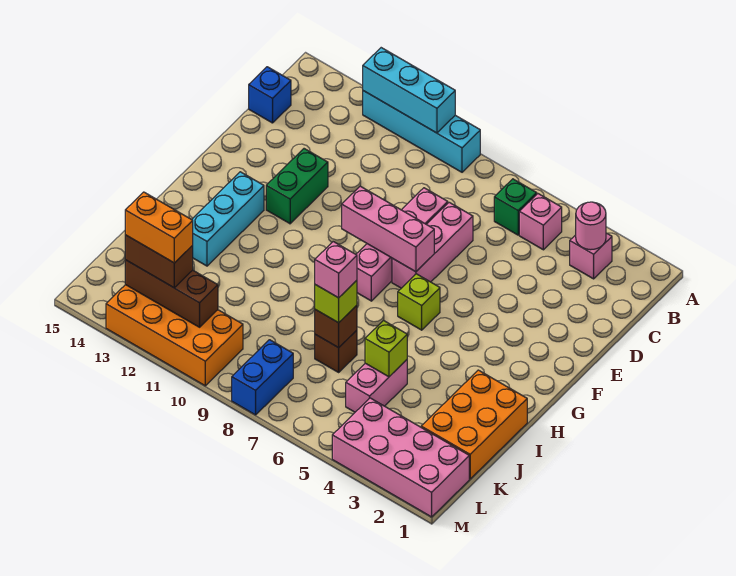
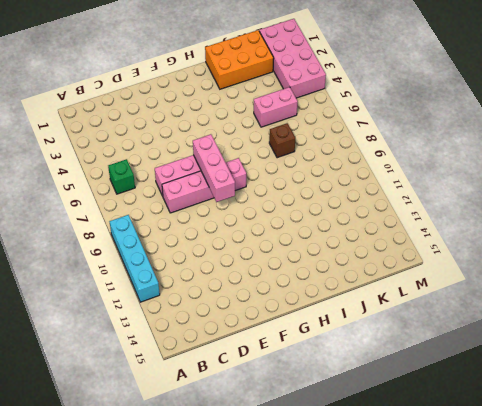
none -> pink 1x1 brick [570,233,612,279]
none -> pink 1x1 brick [519,194,562,250]
none -> blue 1x1 brick [249,67,291,123]

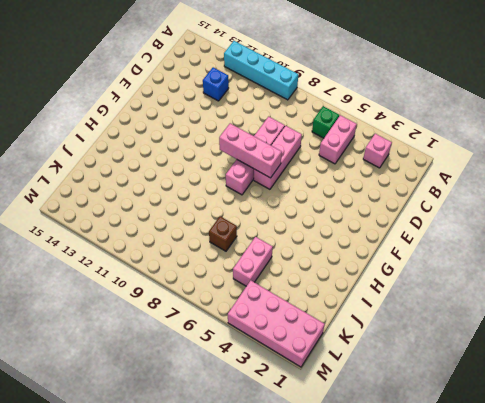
pink 1x2 brick [319,115,357,164] -> pink 1x1 brick [519,194,562,250]
blue 1x1 brick [203,67,229,101] -> blue 1x1 brick moved to [249,67,291,123]
none -> green 1x2 brick [266,149,328,224]
none -> lime 1x1 brick [398,274,440,330]
none -> cyan 1x3 brick [192,172,264,266]

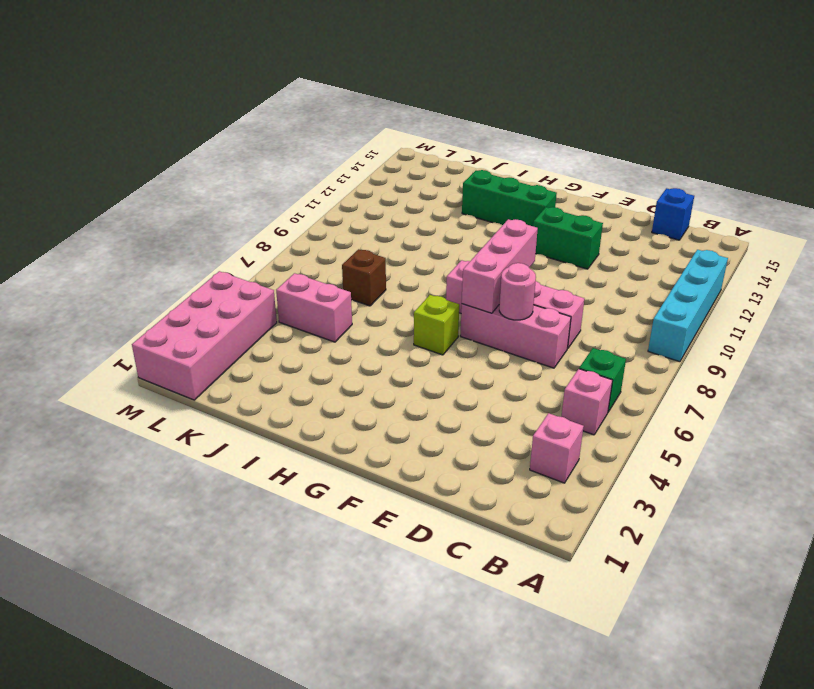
pink 1x1 round brick [499,263,536,320] -> pink 1x1 round brick moved to [576,202,606,250]
green 1x3 brick [462,170,557,226] -> cyan 1x3 brick [192,172,264,266]
none -> orange 2x3 brick [421,370,527,479]
none -> blue 1x2 brick [232,340,293,415]
none -> orange 2x4 brick [106,285,243,386]

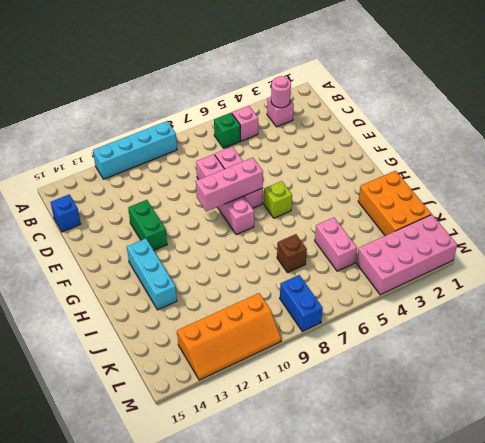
orange 2x4 slope [177,293,281,380] -> orange 2x4 brick [106,285,243,386]
none -> cyan 1x3 brick [363,48,455,133]
none -> lime 1x1 brick [365,320,407,377]
none -> brown 1x1 brick [315,305,357,348]

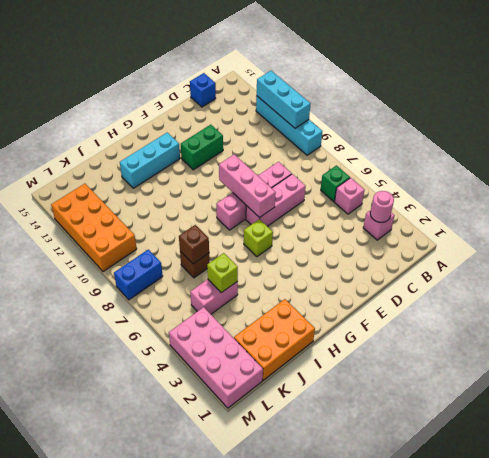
none -> brown 1x3 brick [125,260,218,327]
none -> lime 1x1 brick [315,280,357,323]
none -> brown 1x2 brick [125,235,193,288]

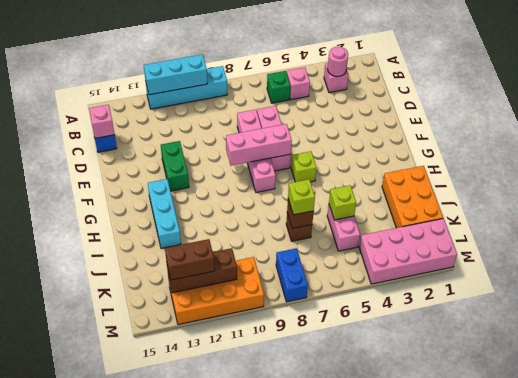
pink 1x1 brick [89,105,115,138] -> pink 1x1 brick moved to [315,242,357,298]
none -> orange 1x2 brick [125,192,193,263]

